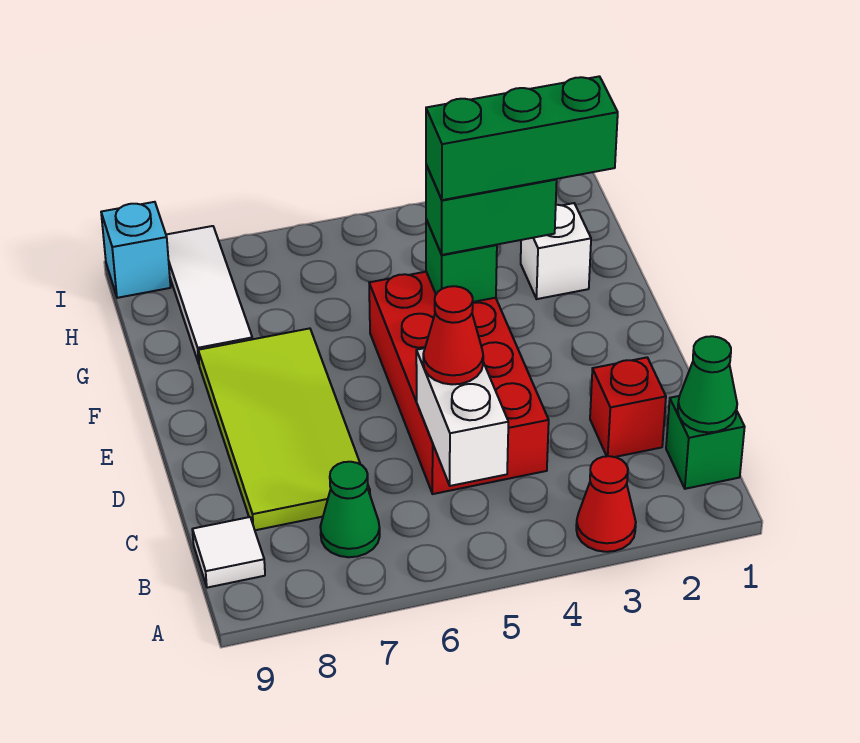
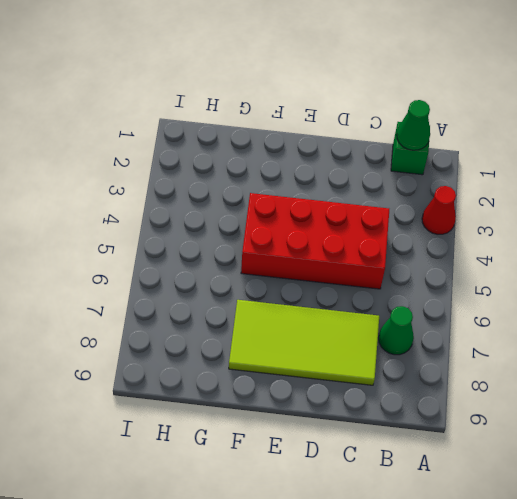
none -> white 1x1 tile [192,517,265,588]
none -> red 1x1 brick [590,357,666,457]
none -> white 1x1 brick [521,203,591,299]

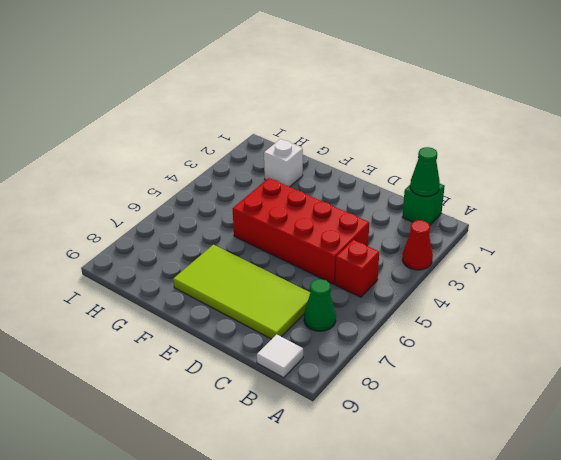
red 1x1 brick [335,240,379,297] -> red 1x1 brick moved to [590,357,666,457]
none -> white 1x3 tile [166,226,252,363]
none -> cyan 1x1 brick [101,202,171,298]
none -> white 1x2 brick [416,348,508,486]

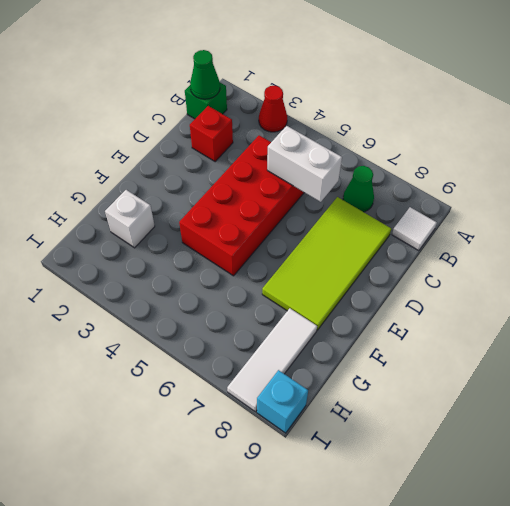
white 1x2 brick [267,126,342,202] -> white 1x2 brick turned to [416,348,508,486]
none -> green 1x1 brick [426,219,497,302]
none -> red 1x1 cone [423,286,483,384]
none -> green 1x2 brick [426,165,557,255]

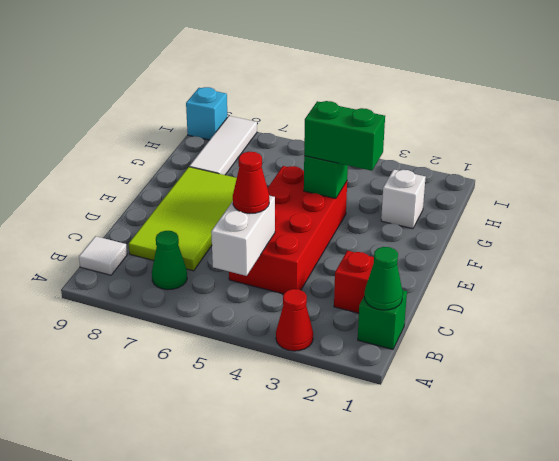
none -> green 1x3 brick [426,76,618,200]

